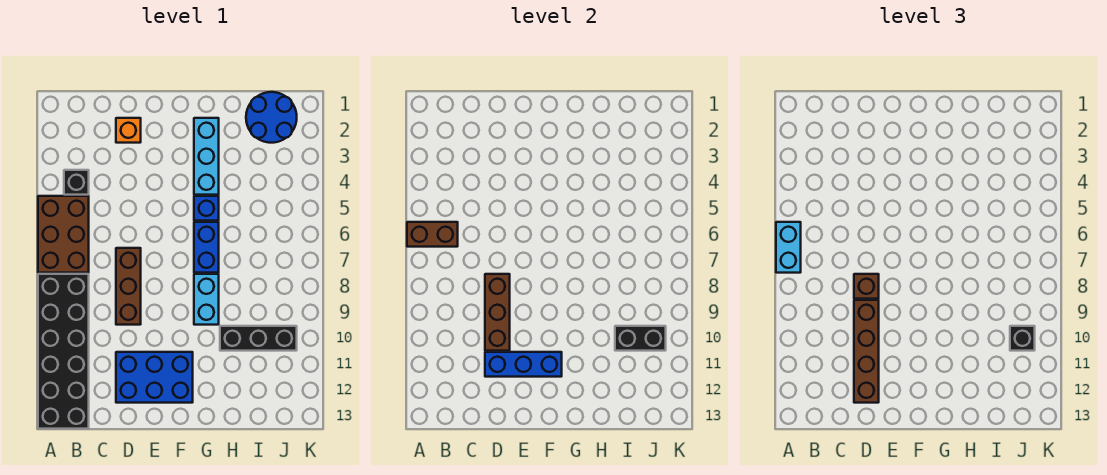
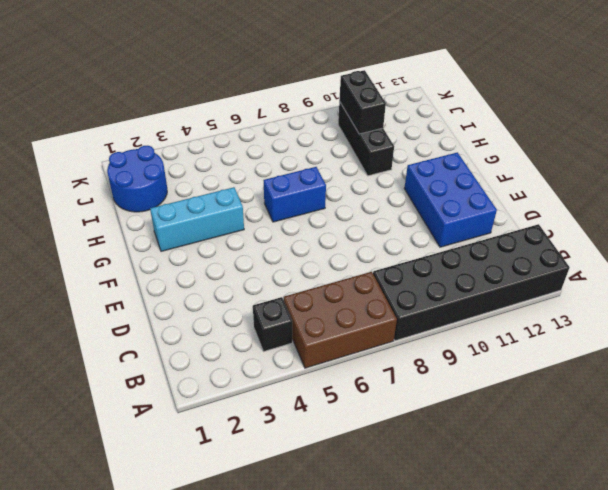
none -> orange 1x1 brick [116,118,141,143]
none -> brown 1x3 brick [116,248,141,325]
none -> blue 1x1 brick [194,196,219,221]

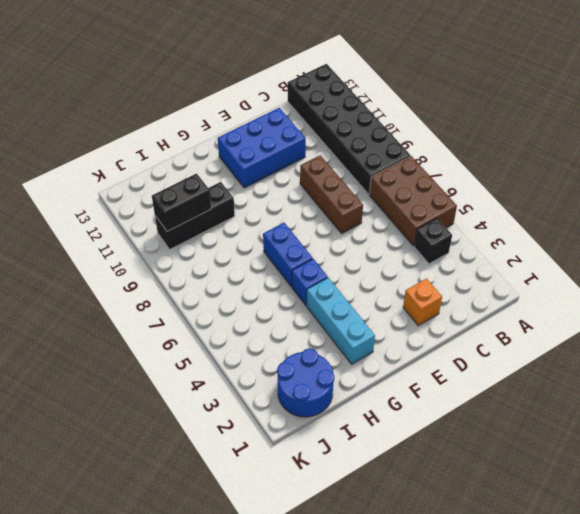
none -> cyan 1x2 brick [194,274,219,325]
none -> brown 1x2 brick [407,222,458,247]
none -> brown 1x3 brick [485,274,510,351]

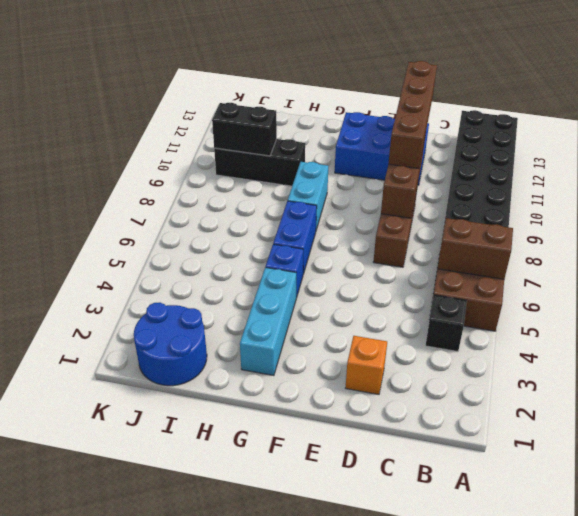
none -> blue 1x3 brick [485,352,562,377]
none -> cyan 1x2 brick [776,222,801,273]
none -> brown 1x1 brick [854,274,879,299]

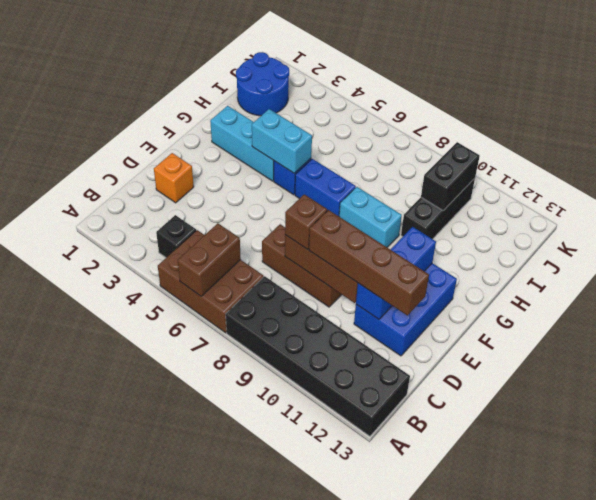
cyan 1x2 brick [252,109,312,173] -> cyan 1x2 brick moved to [776,222,801,273]
none -> black 1x1 brick [1010,326,1035,351]

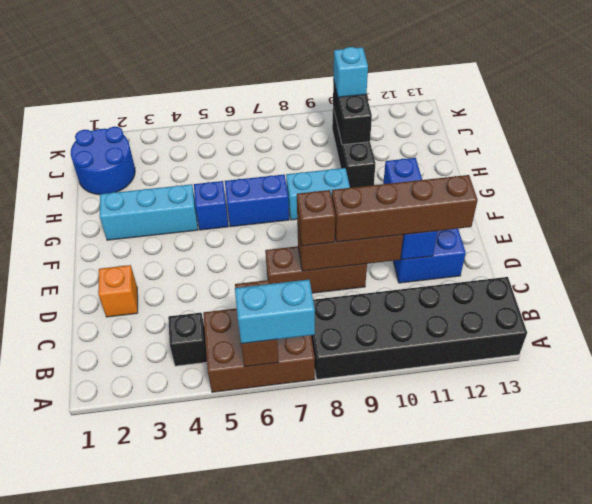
cyan 1x1 brick [333,47,368,97] -> black 1x1 brick [1010,326,1035,351]

